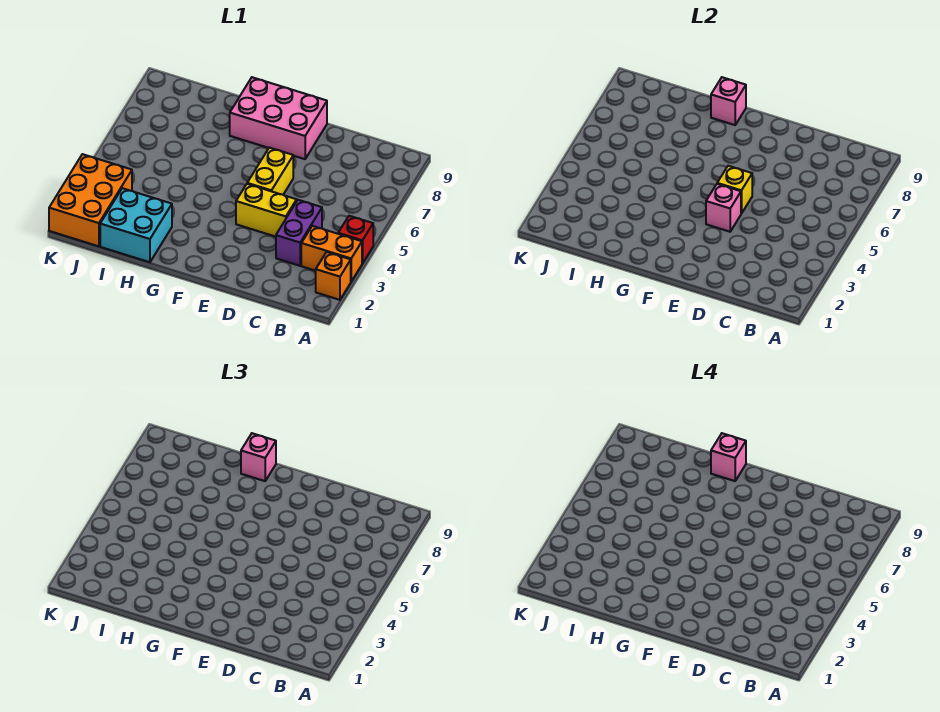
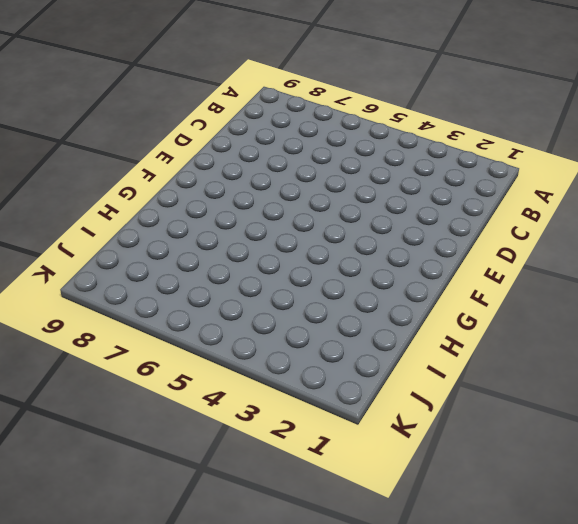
none -> orange 1x1 brick [316,252,351,300]
none -> orange 1x2 brick [301,226,362,281]
none -> red 1x1 brick [338,216,373,264]

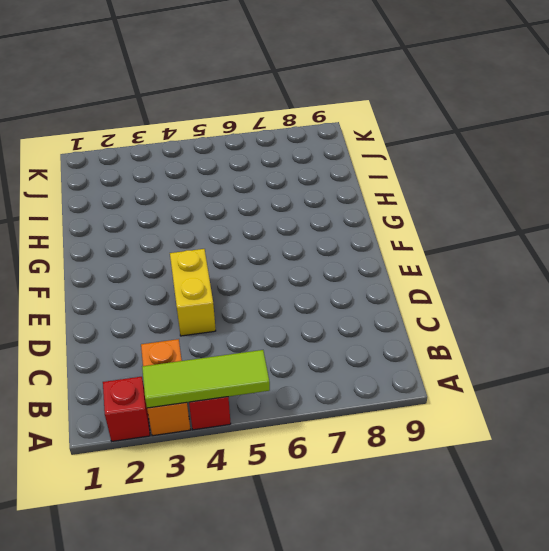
red 1x1 brick [103,377,150,441] -> orange 1x1 brick [316,252,351,300]
lime 1x3 tile [142,350,270,408] -> none
none -> purple 1x2 brick [276,200,322,266]
none -> yellow 1x2 brick [247,148,293,195]
none -> pink 2x3 brick [230,77,327,159]

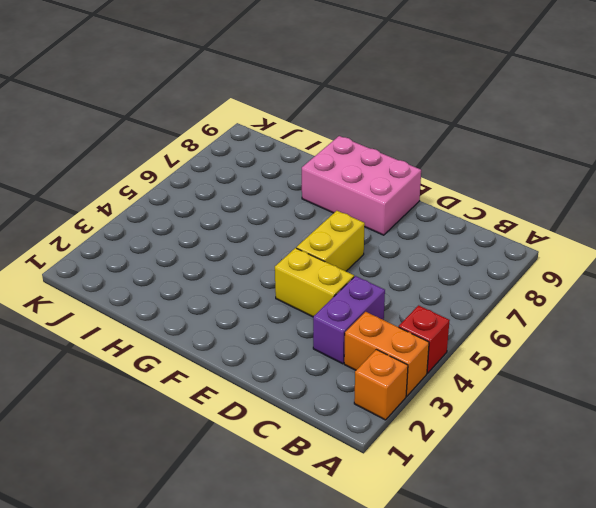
none -> cyan 2x2 brick [100,188,172,262]
none -> orange 2x3 brick [49,154,132,246]
none -> pink 1x1 brick [706,184,741,232]

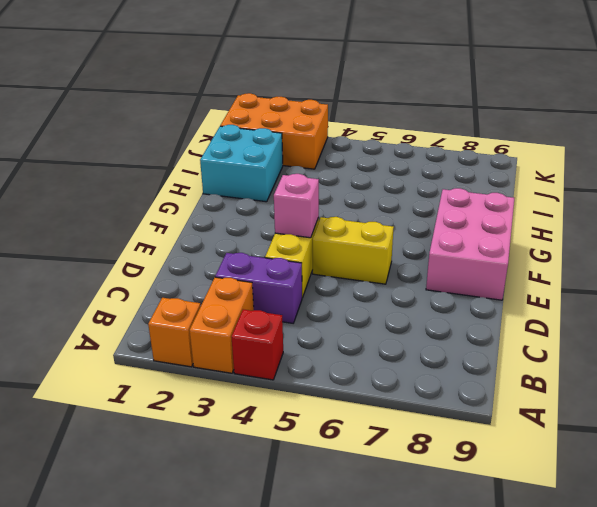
none -> yellow 1x1 brick [717,166,752,214]
none -> pink 1x1 brick [711,77,746,125]
none -> pink 1x1 brick [241,433,276,481]

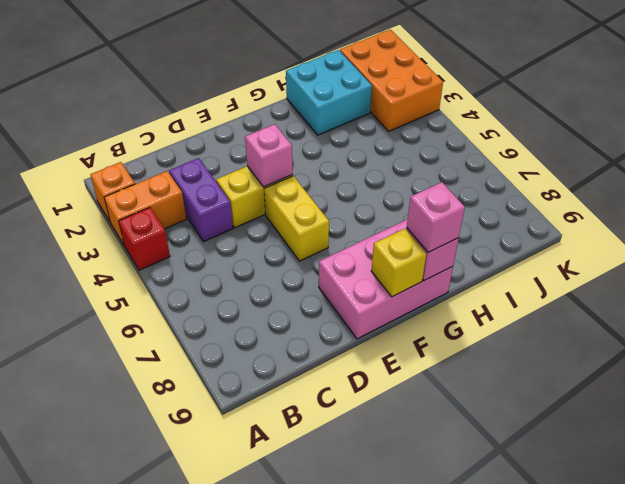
yellow 1x1 brick [371,229,426,297] -> yellow 1x1 brick moved to [717,166,752,214]
none -> pink 1x1 brick [711,433,746,481]

